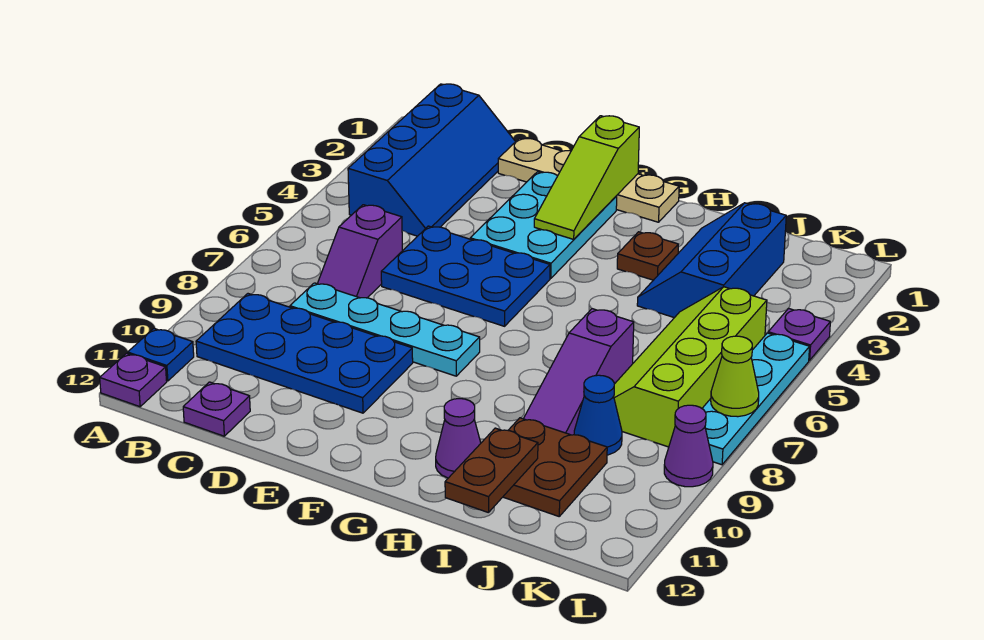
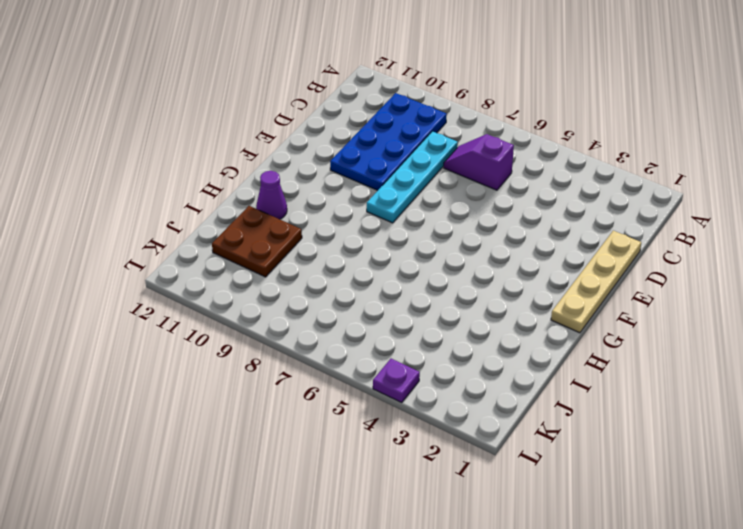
none -> blue 1x1 plate [128,329,194,381]
none -> purple 1x1 plate [100,353,167,407]
none -> blue 2x4 slope [348,84,515,236]

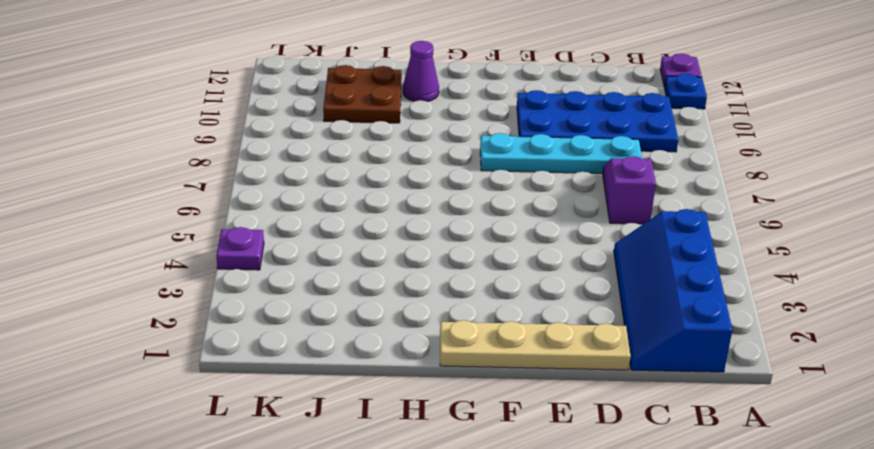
none -> purple 1x1 plate [183,382,250,436]
none -> blue 2x3 plate [381,226,550,326]
none -> cyan 2x3 plate [470,172,617,278]

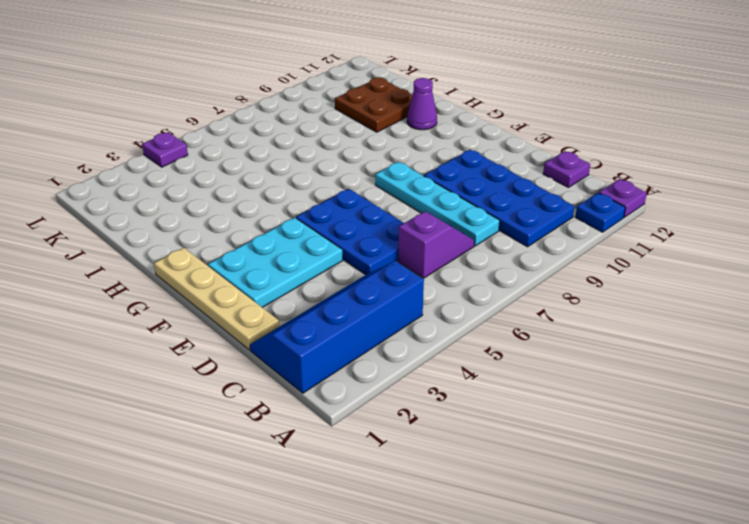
none -> brown 1x1 plate [617,232,678,280]
none -> blue 2x3 slope [637,203,786,318]
none -> purple 1x3 slope [524,309,634,435]

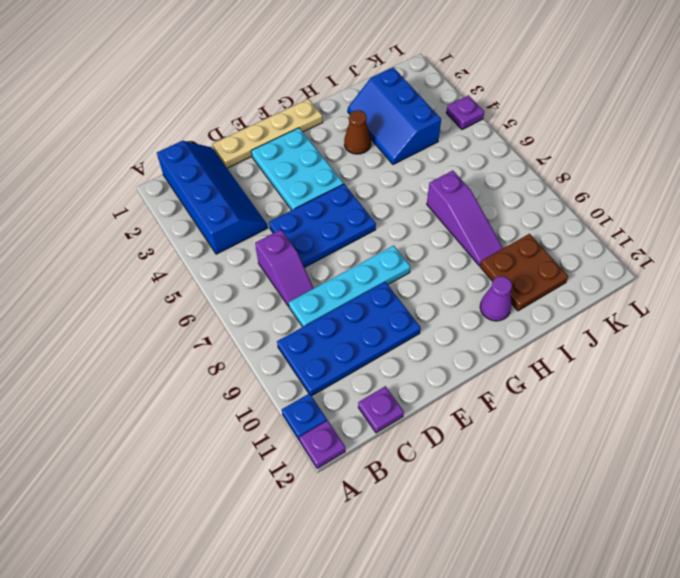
brown 1x1 cone [344,110,371,154] -> brown 1x1 plate [617,232,678,280]
none -> lime 2x4 slope [614,287,767,447]
none -> blue 1x1 cone [574,375,622,455]
none -> cyan 1x4 plate [702,333,810,465]

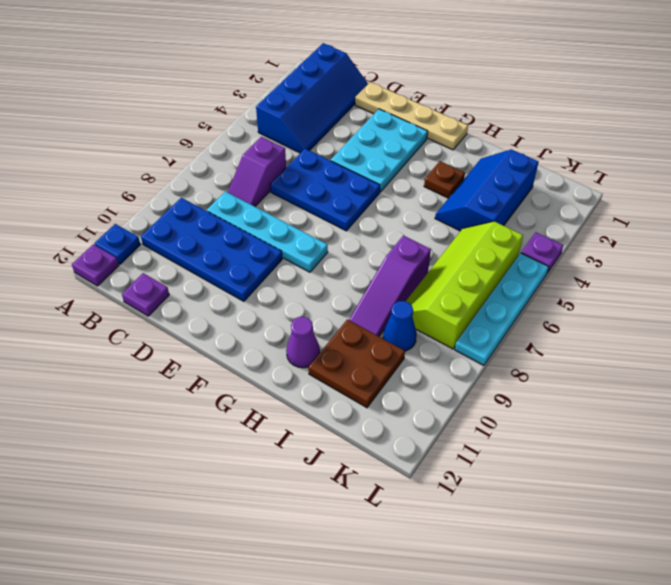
none -> purple 1x1 cone [664,405,713,487]
none -> lime 1x3 slope [534,116,639,239]
none -> brown 1x2 plate [445,428,538,513]

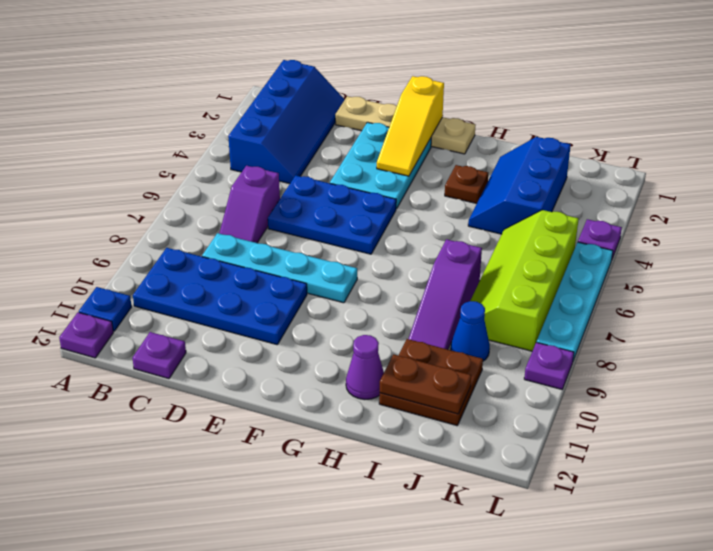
yellow 1x3 slope [377,76,444,176] -> lime 1x3 slope [534,116,639,239]
brown 1x2 plate [380,354,471,414] -> brown 1x2 plate turned to [445,428,538,513]
purple 1x1 plate [524,342,574,389] -> purple 1x1 cone [664,405,713,487]
none -> lime 1x1 cone [711,336,759,417]

